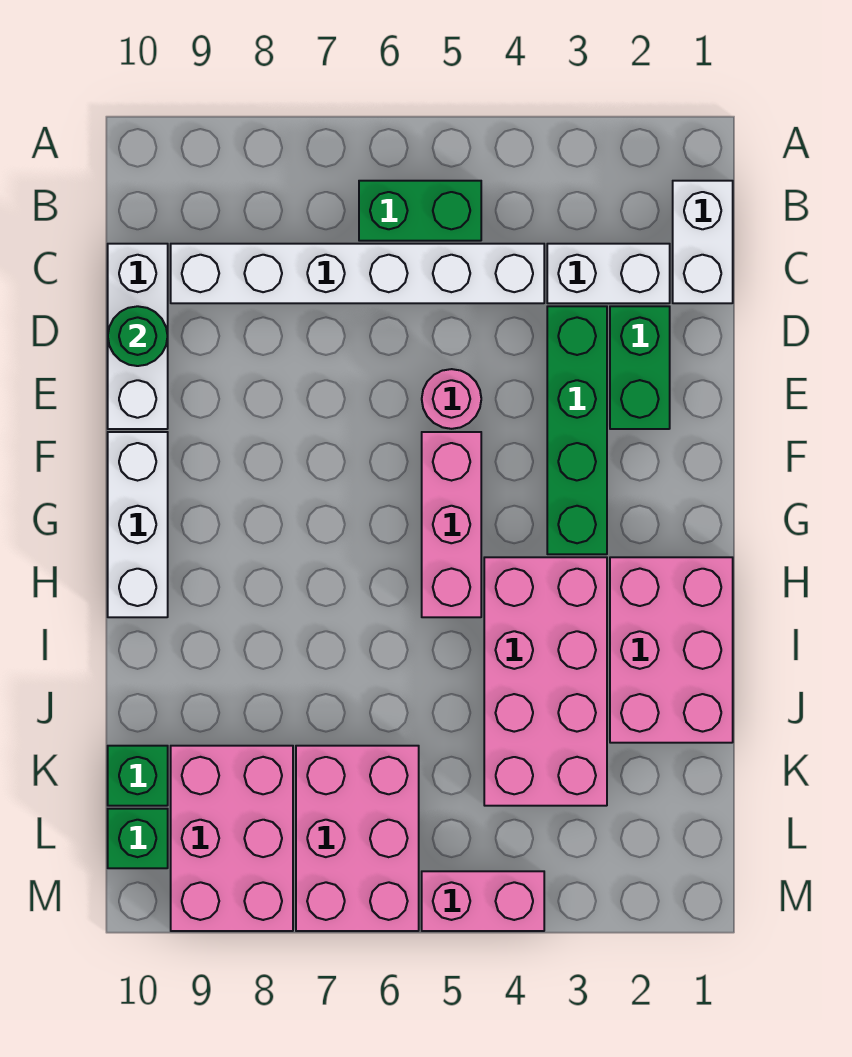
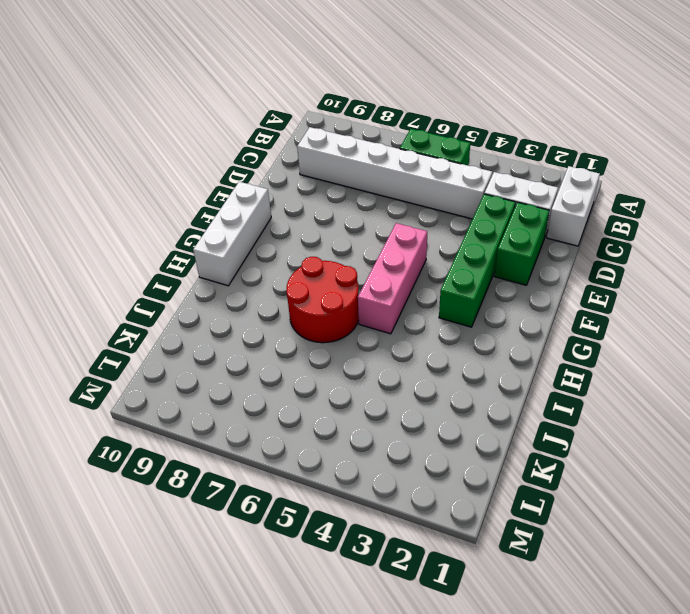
red 2x2 round brick [287,257,359,343] -> none
none -> white 1x3 brick [108,244,168,429]
none -> pink 1x1 round brick [422,369,481,429]
none -> pink 2x3 brick [610,557,733,743]

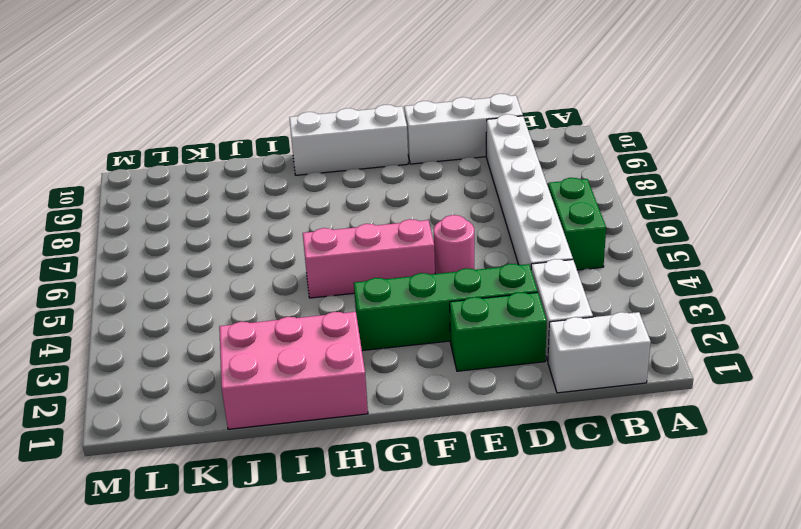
none -> pink 2x4 brick [484,557,607,806]
none -> pink 2x3 brick [296,746,419,931]
none -> pink 2x3 brick [171,746,293,931]

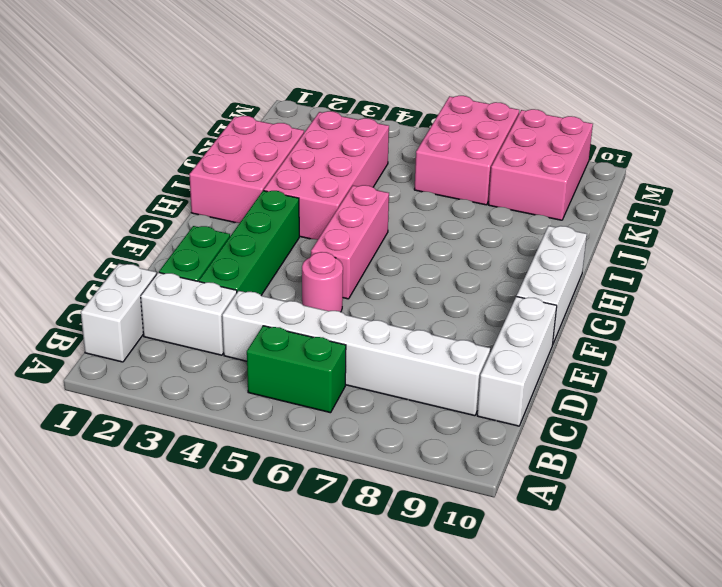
none -> green 1x1 brick [108,746,168,806]
none -> green 1x1 brick [108,809,168,868]
none -> pink 1x2 brick [422,871,544,931]

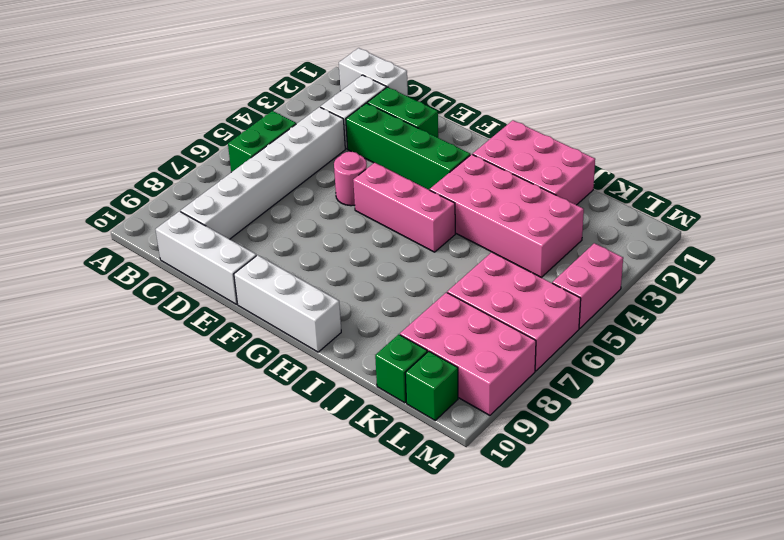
none -> green 1x1 round brick [108,306,168,366]

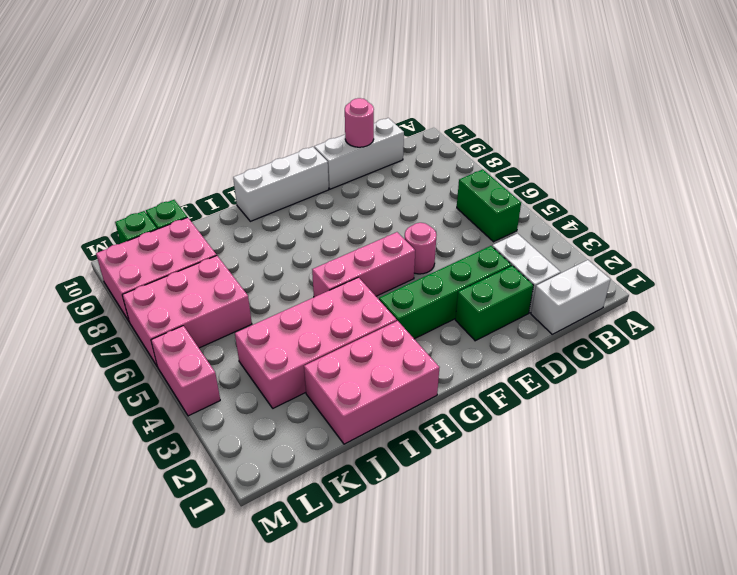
pink 1x1 round brick [345,98,374,147] -> green 1x1 round brick [108,306,168,366]
none -> white 1x6 brick [171,244,544,303]

